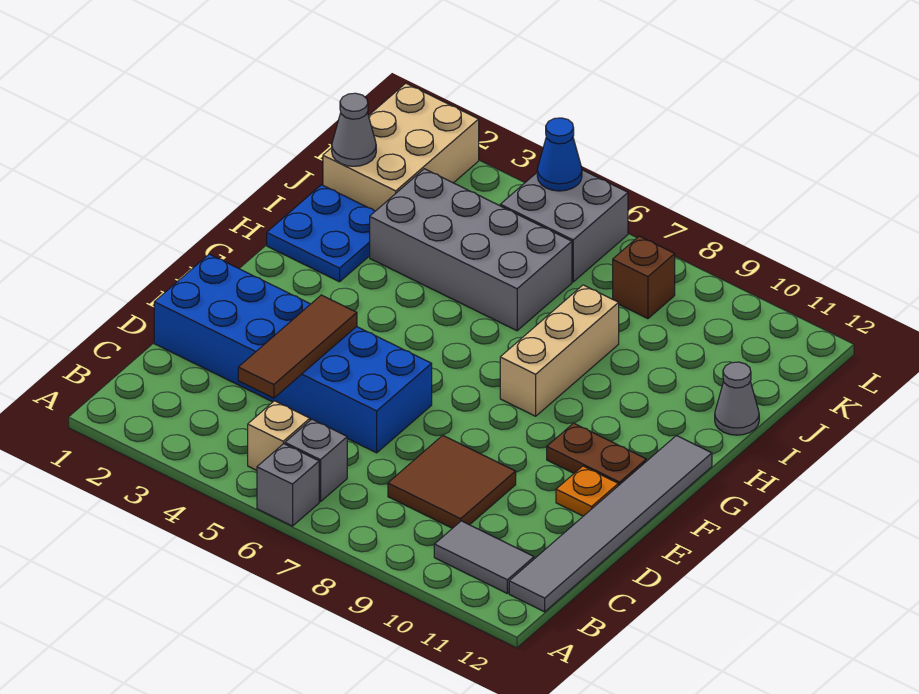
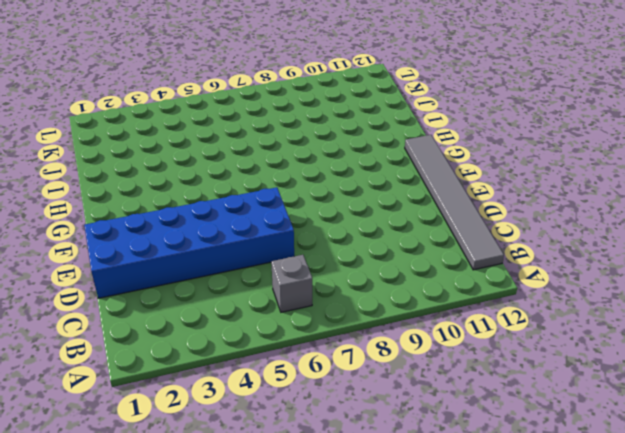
none -> grey 1x1 brick [257,444,319,526]
none -> tan 1x1 brick [248,401,310,470]
none -> grey 1x2 tile [434,521,534,593]

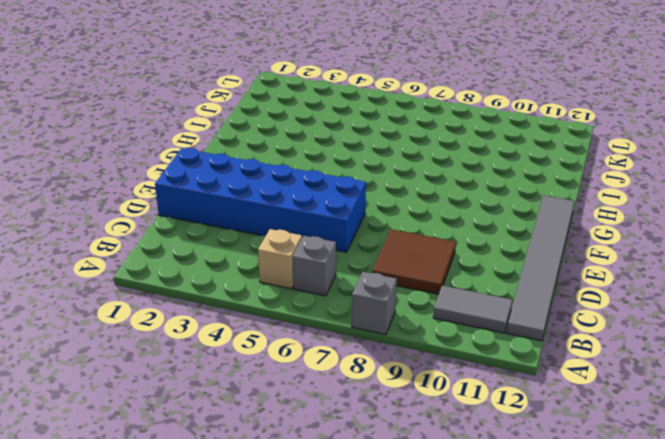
grey 1x1 brick [352,272,397,335] -> grey 1x1 brick moved to [257,444,319,526]
none -> orange 1x1 plate [556,466,618,516]
none -> brown 1x2 plate [547,423,646,486]
none -> tan 1x3 brick [500,285,619,416]

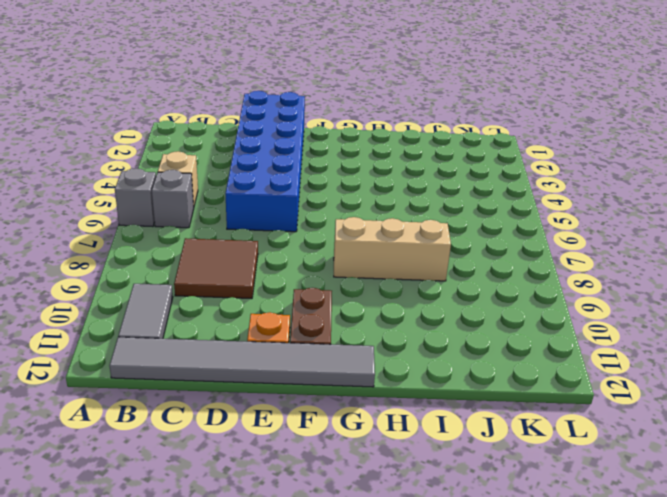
none -> blue 2x2 plate [267,185,375,282]
none -> grey 2x4 brick [370,169,572,331]
none -> grey 1x1 cone [715,362,759,435]

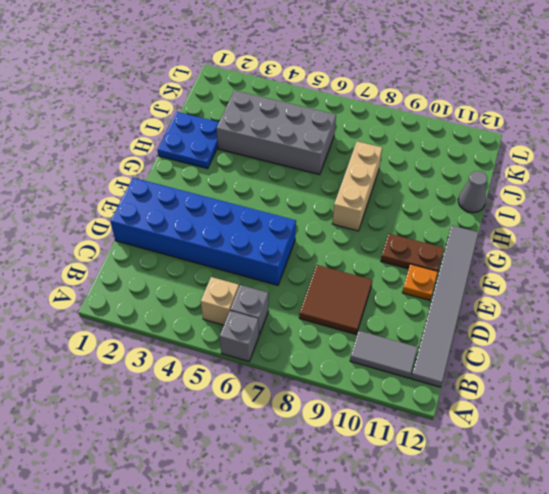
none -> tan 2x3 brick [323,83,479,211]
none -> grey 2x2 brick [500,170,628,282]
none -> brown 1x1 brick [613,236,675,319]

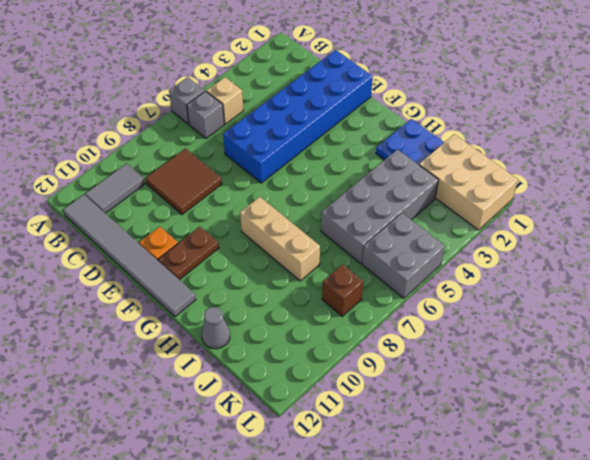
none -> brown 1x3 tile [238,295,357,398]
none -> grey 1x1 cone [332,93,376,166]
none -> blue 1x1 cone [537,118,582,191]

